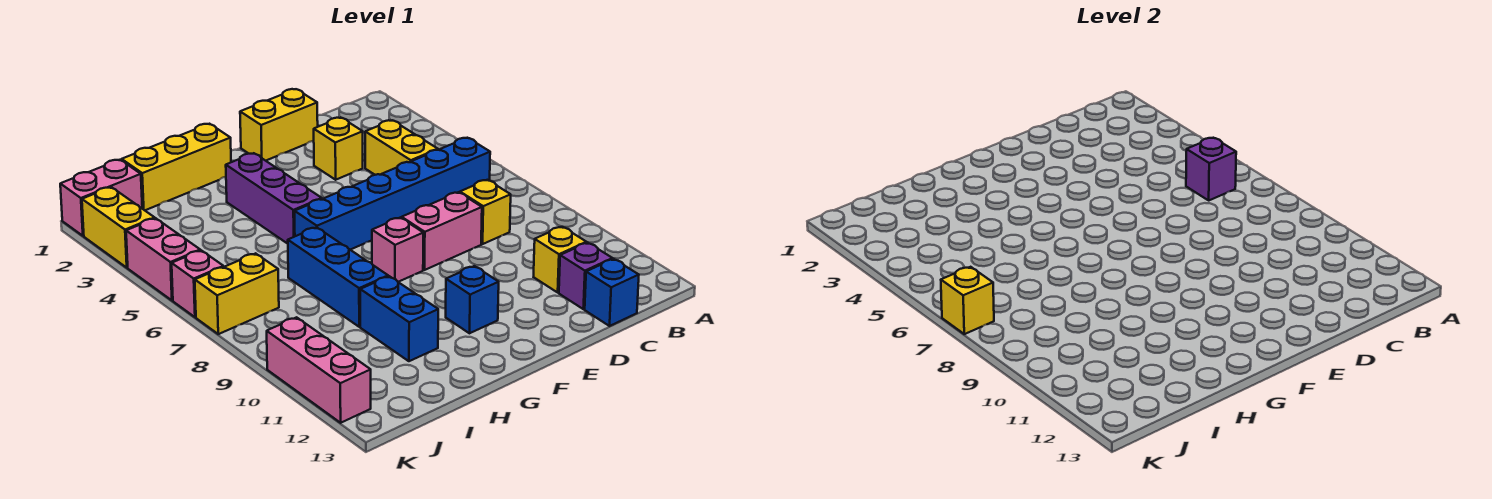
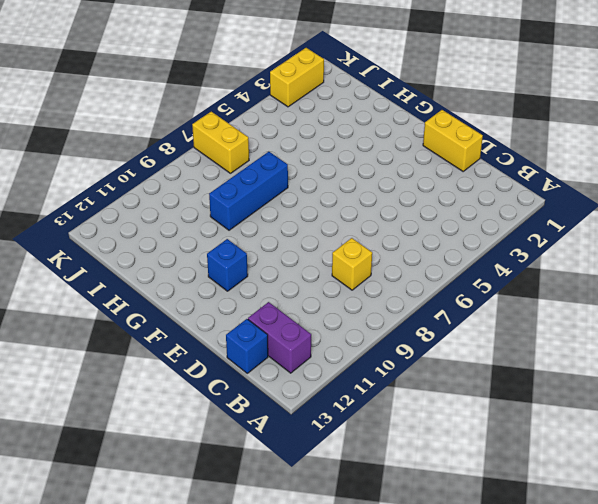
purple 1x2 brick [248,302,311,373] -> purple 1x1 brick [559,243,612,309]
none -> blue 1x6 brick [295,138,490,250]
none -> yellow 1x2 brick [365,120,438,175]
none -> yellow 1x1 brick [534,227,586,292]

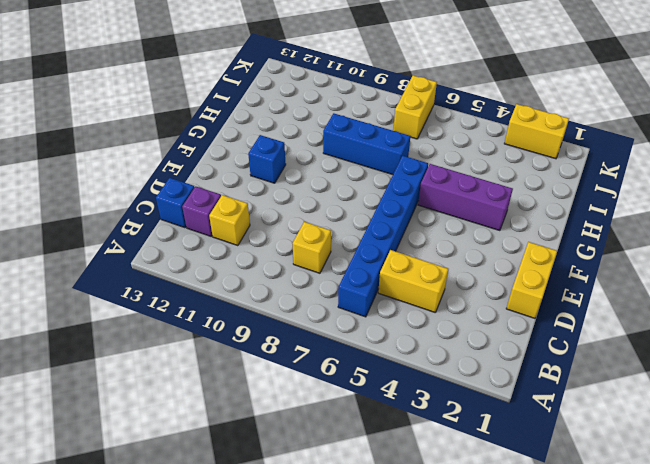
none -> yellow 1x1 brick [314,117,363,180]
none -> pink 1x2 brick [402,192,482,270]
none -> pink 1x1 brick [372,218,423,282]

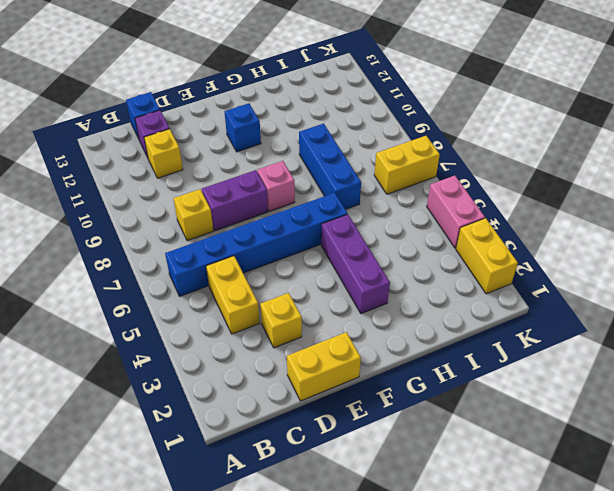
purple 1x2 brick [202,170,268,231] -> pink 1x2 brick [402,192,482,270]
none -> yellow 1x3 brick [122,124,231,210]
none -> blue 1x2 brick [360,276,438,361]
none -> pink 1x2 brick [60,160,142,236]

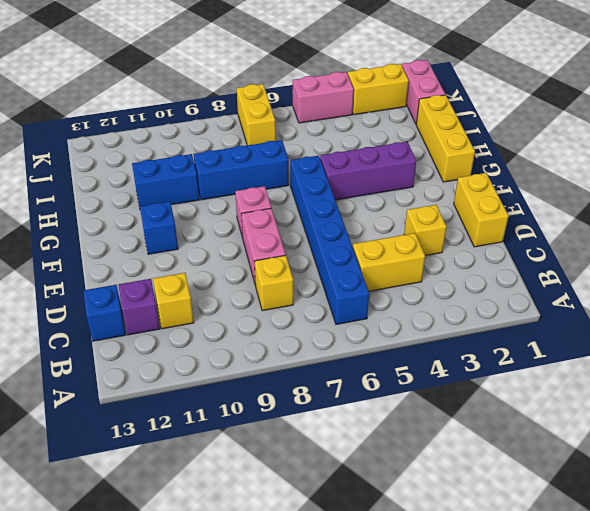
none -> pink 1x1 brick [172,250,224,317]
none -> pink 1x3 brick [267,317,371,423]
none -> purple 1x1 brick [1186,138,1236,200]

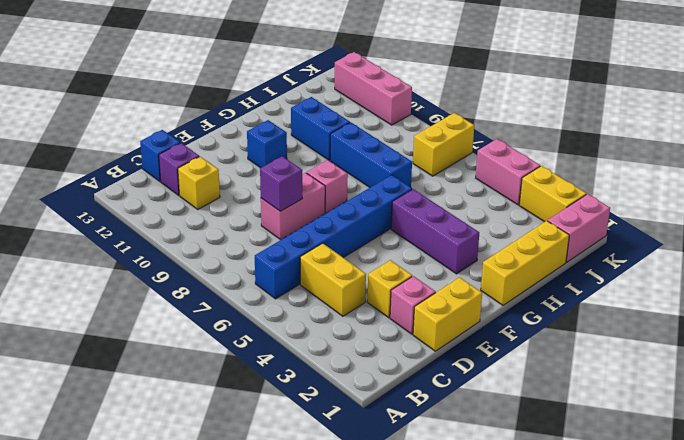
pink 1x1 brick [390,276,436,334] -> pink 1x1 brick moved to [172,250,224,317]
purple 1x1 brick [260,156,302,211] -> purple 1x1 brick moved to [1186,138,1236,200]
none -> yellow 1x1 brick [460,180,511,244]
none -> yellow 1x1 brick [941,267,994,334]

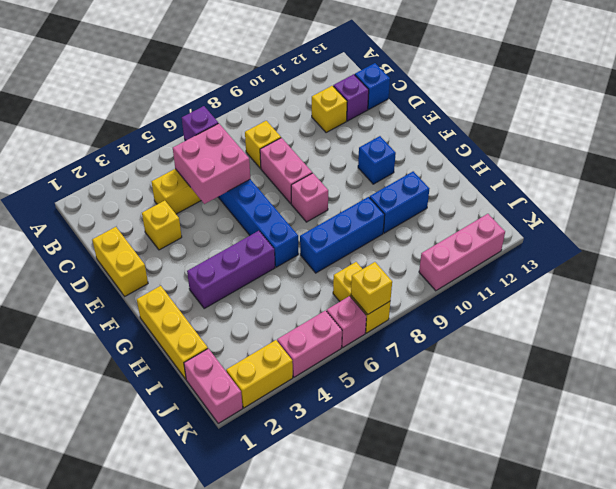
pink 2x2 brick [173,123,250,204] -> none

